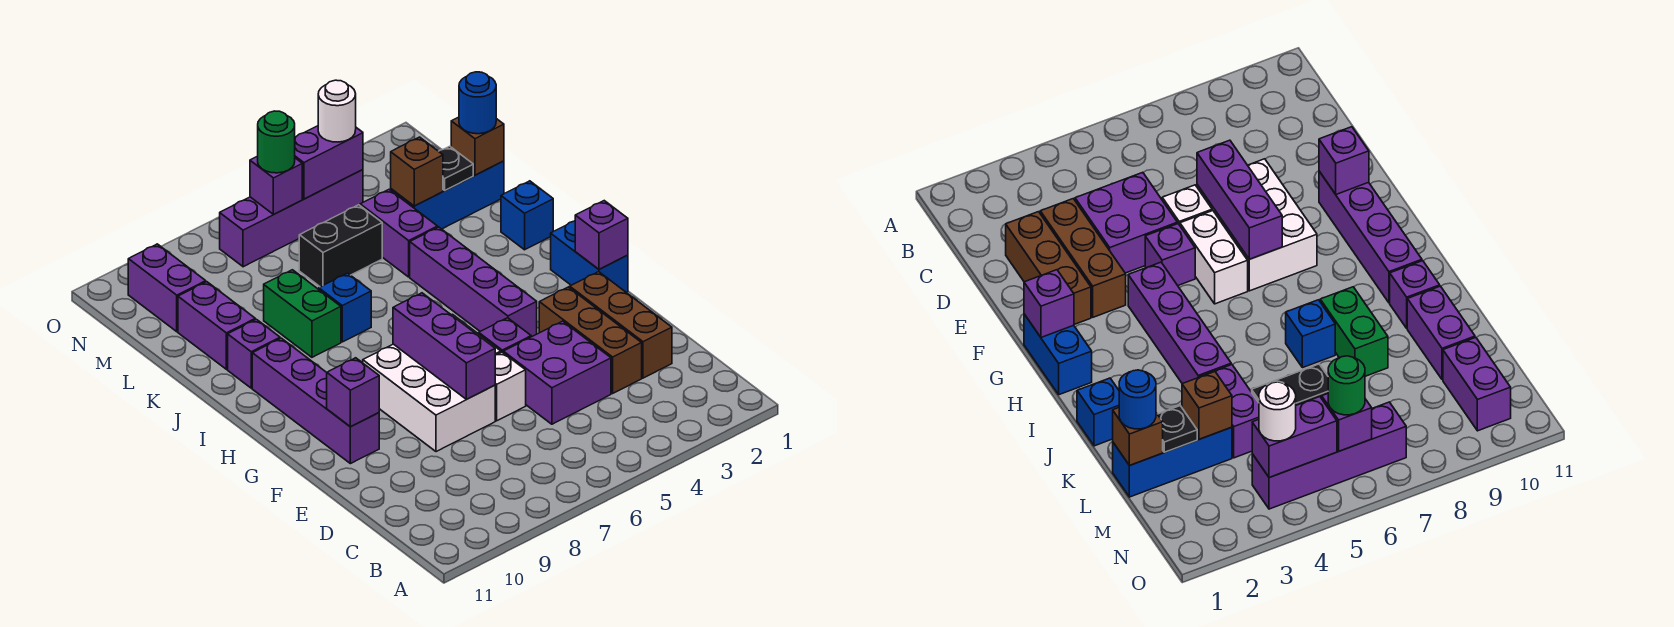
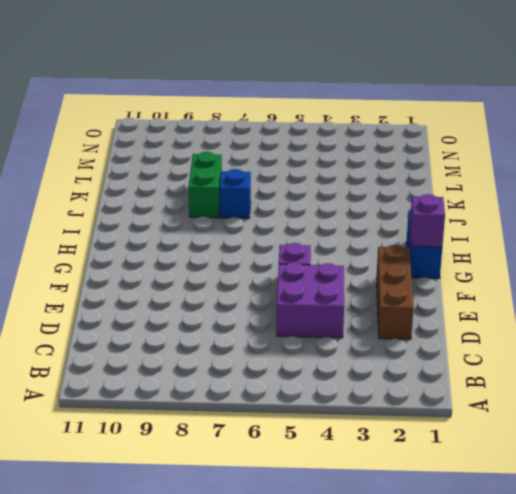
none -> brown 1x3 brick [539,287,642,393]
none -> white 1x1 brick [495,352,526,421]
none -> white 2x3 brick [363,344,495,452]
none -> white 1x2 brick [1180,211,1248,304]

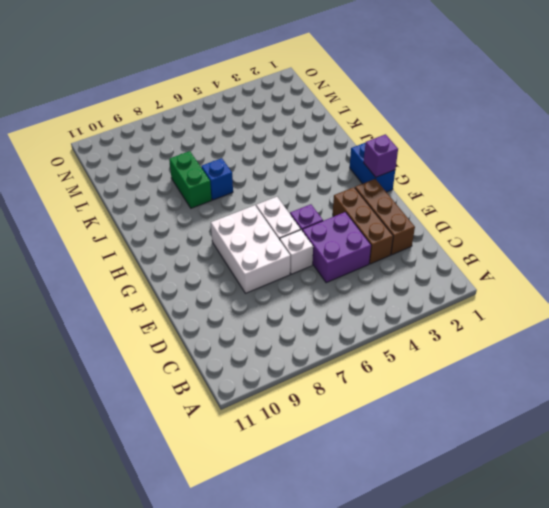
none -> purple 1x4 brick [252,338,379,464]
none -> purple 1x4 brick [410,227,537,337]
none -> blue 1x1 brick [501,181,553,250]
none -> purple 1x1 brick [228,319,280,388]

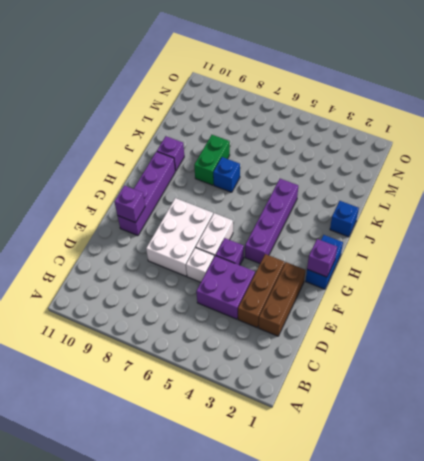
none -> purple 1x2 brick [360,190,438,277]
none -> purple 1x2 brick [178,282,255,369]
none -> blue 1x3 brick [391,161,504,229]
none -> black 1x2 brick [299,205,382,287]

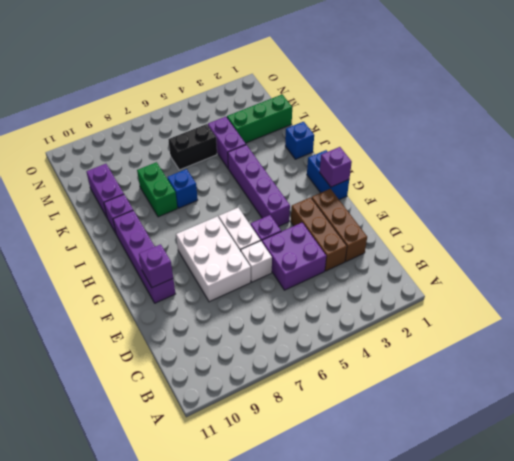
green 1x3 brick [227,95,292,143] -> blue 1x3 brick [391,161,504,229]
none -> purple 1x2 brick [128,244,206,332]
none -> purple 1x4 brick [220,170,363,267]
none -> purple 1x3 brick [393,293,495,399]
none -> brown 1x1 brick [451,117,504,175]

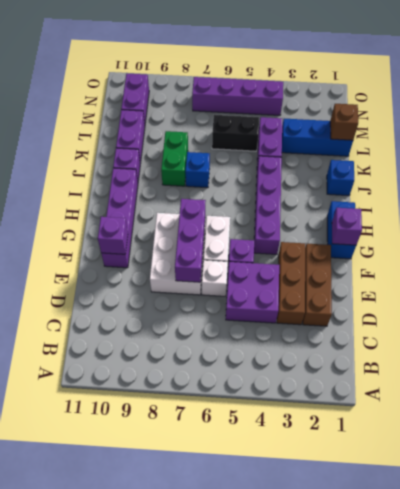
none -> black 1x1 plate [439,146,473,190]
none -> brown 1x1 brick [391,137,443,206]
none -> purple 1x2 brick [295,126,363,199]
none -> purple 1x1 brick [250,156,302,214]

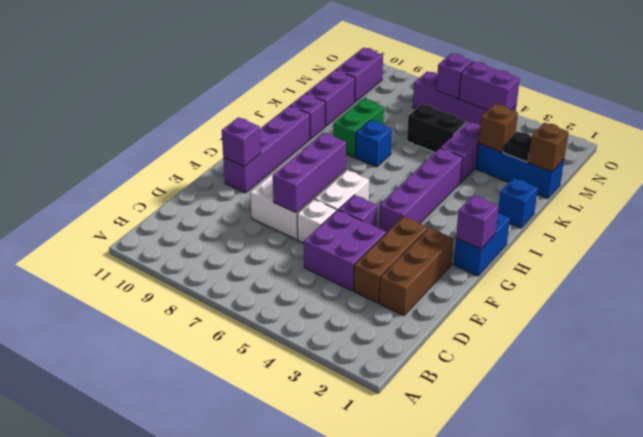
none -> blue 1x1 round brick [459,72,496,134]
none -> white 1x1 round brick [318,80,356,142]
none -> green 1x1 round brick [258,111,295,173]

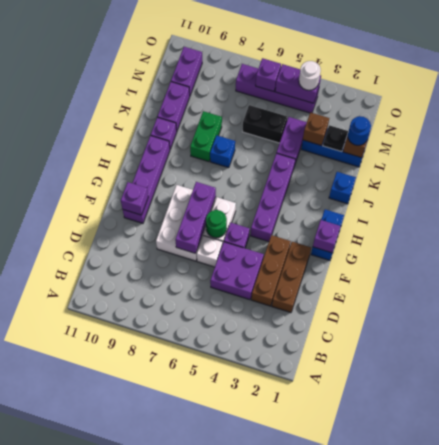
green 1x1 round brick [206,210,227,238] -> green 1x1 round brick moved to [258,111,295,173]

